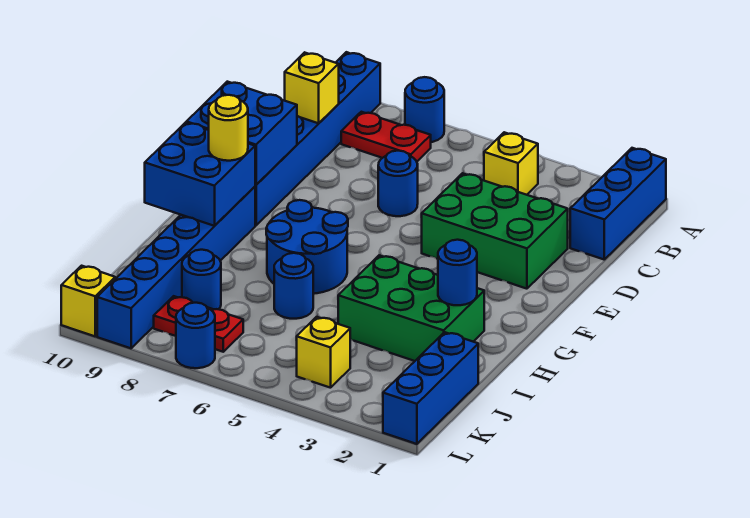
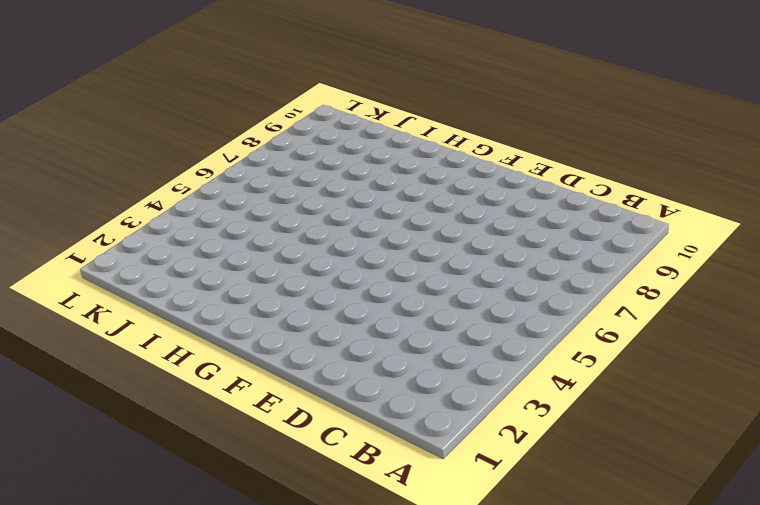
none -> blue 1x3 brick [570,148,666,259]
none -> blue 1x1 round brick [405,77,444,142]
none -> blue 1x6 brick [255,52,380,225]

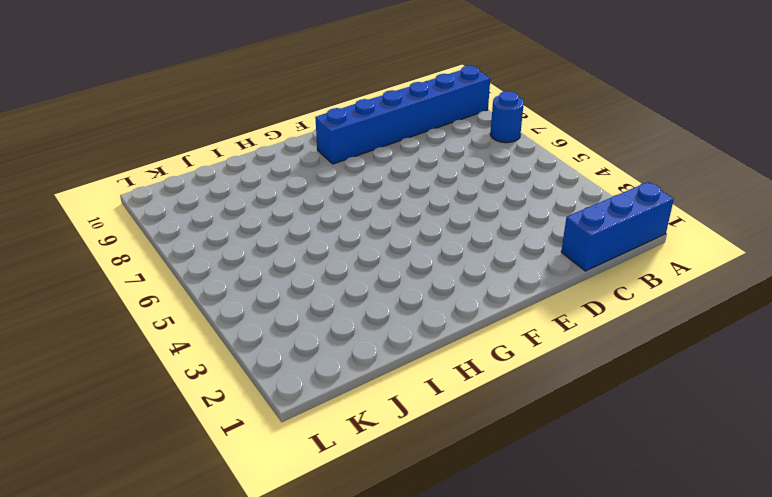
none -> yellow 1x1 brick [484,132,538,195]
none -> red 1x2 plate [341,112,431,161]
none -> green 2x3 brick [422,173,568,289]

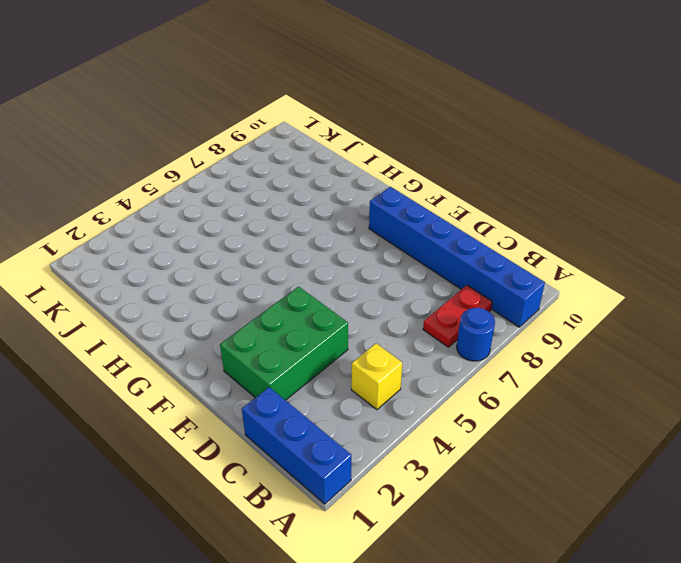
none -> blue 1x1 round brick [378,151,418,216]
none -> blue 2x2 round brick [266,200,348,294]
none -> blue 1x6 brick [97,187,255,348]

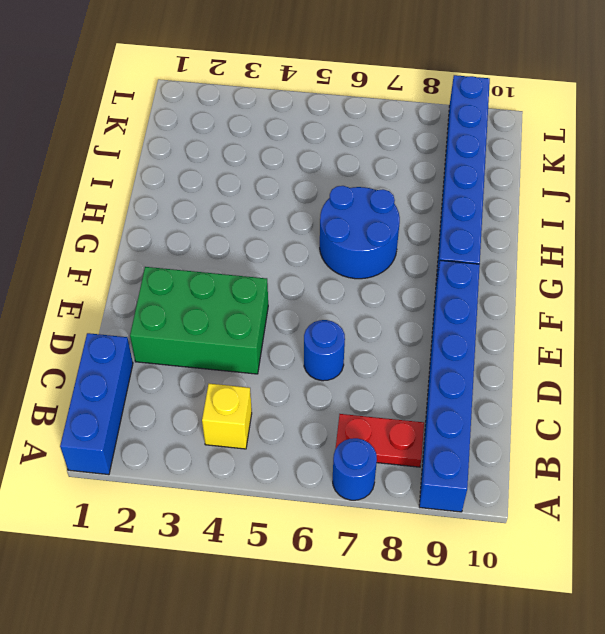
none -> green 2x3 brick [338,255,484,361]
none -> blue 1x1 round brick [274,253,313,319]
none -> blue 1x3 brick [383,332,478,444]

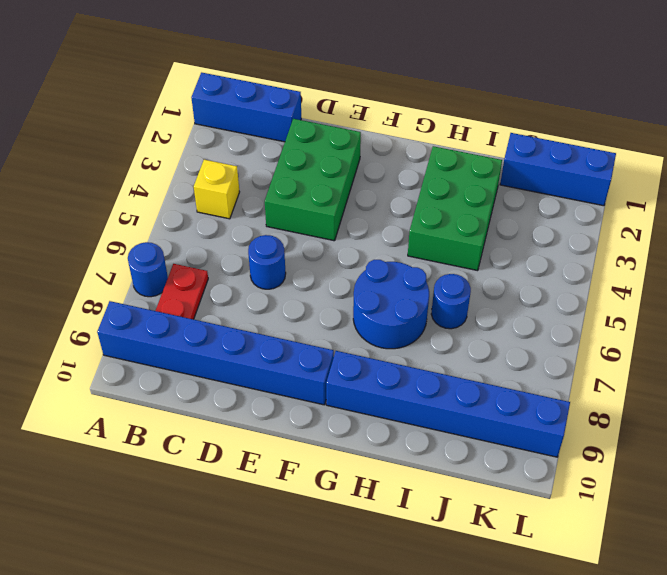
none -> blue 1x1 round brick [182,250,221,309]
none -> yellow 1x1 brick [297,317,350,388]
none -> red 1x2 plate [154,296,243,352]

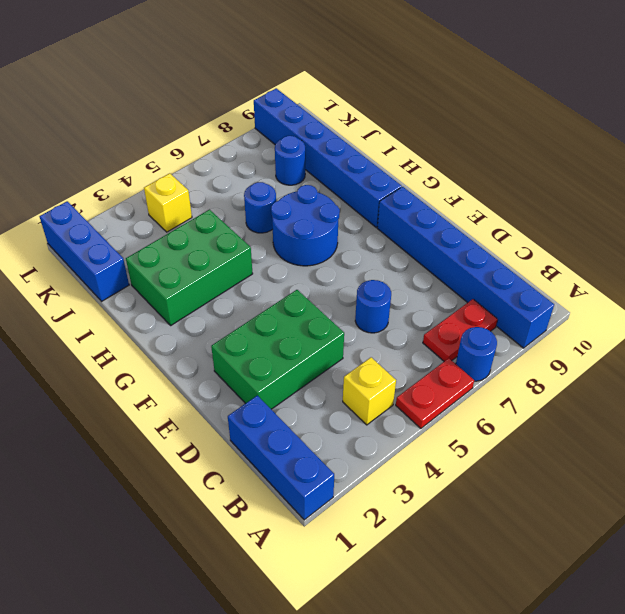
red 1x2 plate [396,358,474,429] -> red 1x2 plate moved to [154,296,243,352]
none -> blue 1x1 round brick [176,303,215,368]
none -> yellow 1x1 brick [61,266,115,336]
none -> yellow 1x1 brick [285,52,339,123]

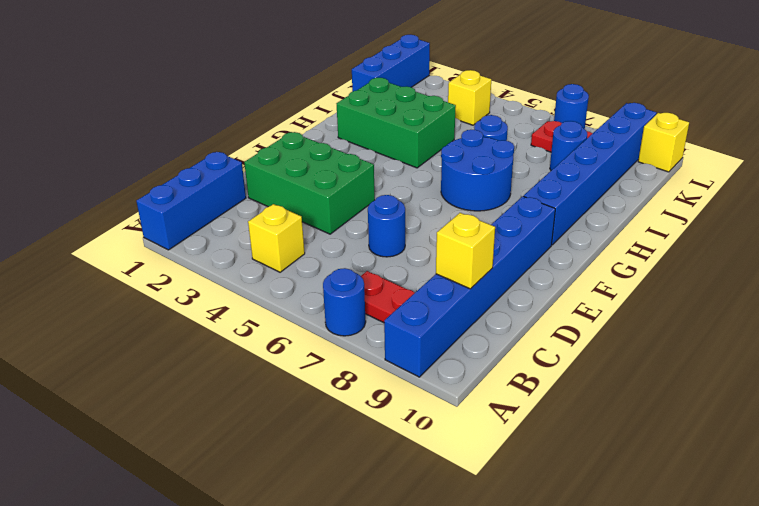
none -> blue 2x2 brick [186,82,297,185]
none -> blue 2x2 brick [145,123,255,226]
none -> blue 1x1 round brick [438,240,477,305]

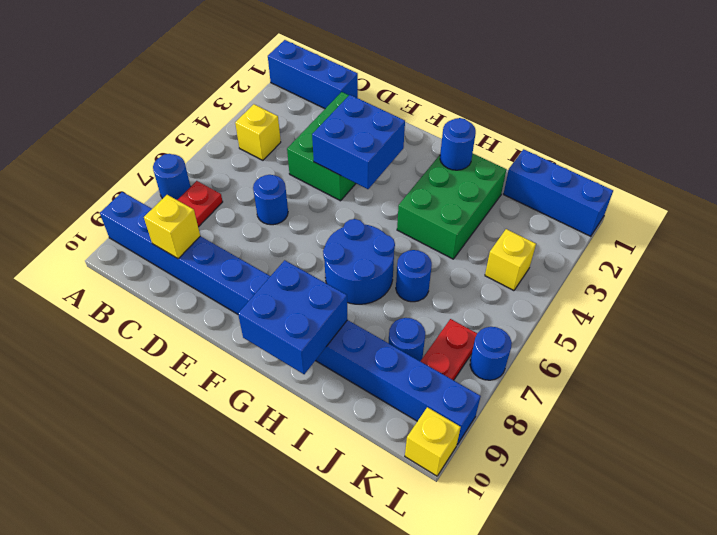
blue 2x2 brick [312,95,405,189] -> blue 2x2 brick moved to [186,82,297,185]
none -> yellow 1x1 round brick [209,95,248,161]

